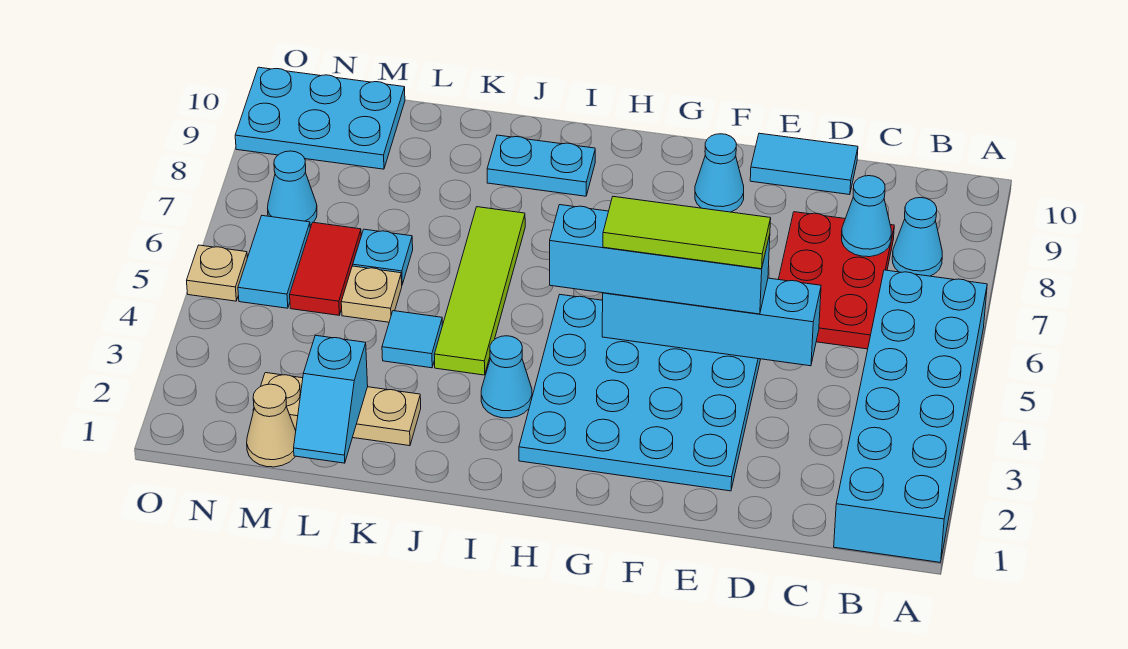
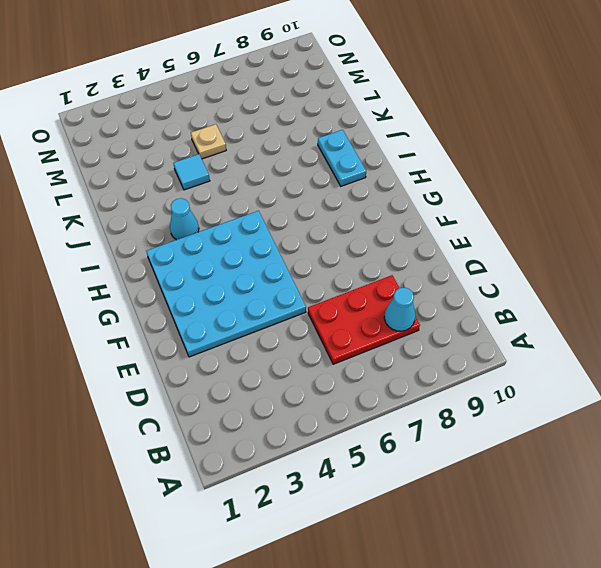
none -> cyan 2x6 brick [834,270,987,562]
none -> cyan 1x1 cone [892,198,942,276]
none -> cyan 1x2 tile [750,133,858,195]

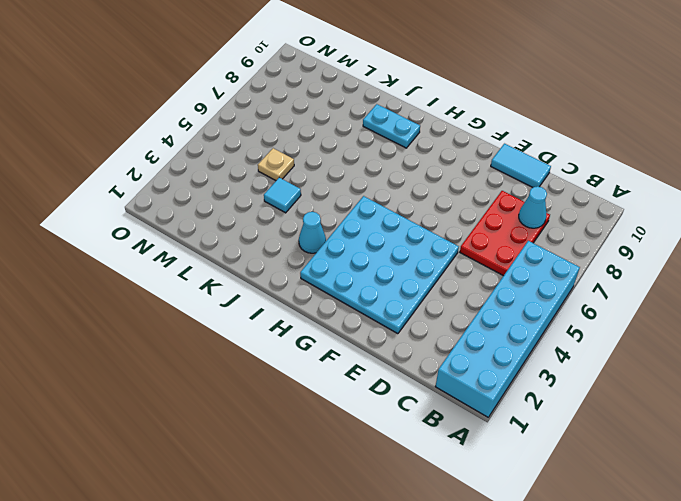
none -> cyan 1x1 cone [892,198,942,276]
none -> cyan 1x1 cone [695,134,744,212]
none -> lime 1x4 tile [434,207,525,375]

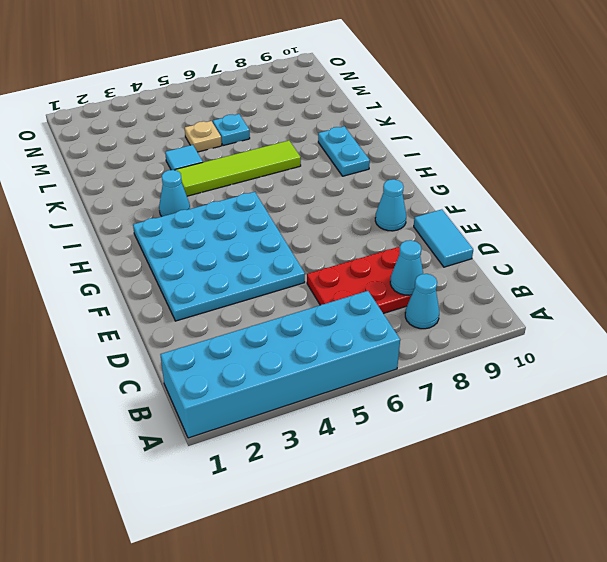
none -> tan 1x3 plate [253,373,421,446]
none -> tan 1x1 cone [247,384,296,467]
none -> red 1x2 tile [290,222,361,315]

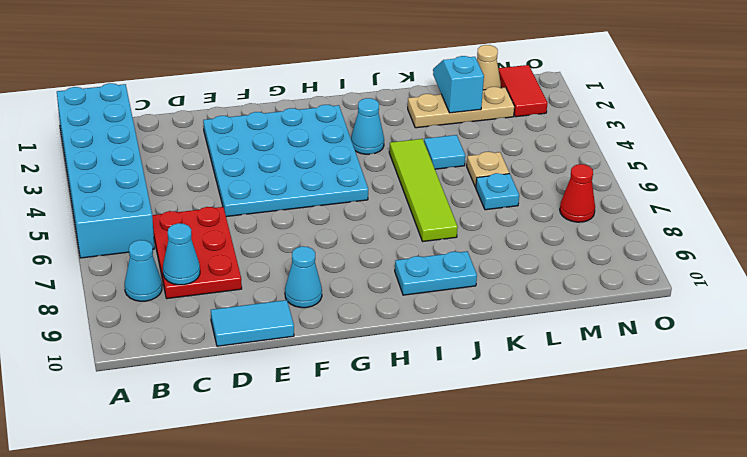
red 1x2 tile [498,65,547,117] -> red 1x2 tile moved to [290,222,361,315]
red 1x1 cone [560,164,595,222] -> cyan 1x1 cone [268,151,317,225]
none -> cyan 2x3 plate [235,67,405,169]
none -> cyan 1x2 tile [238,216,310,308]
none -> tan 1x1 plate [187,245,247,301]

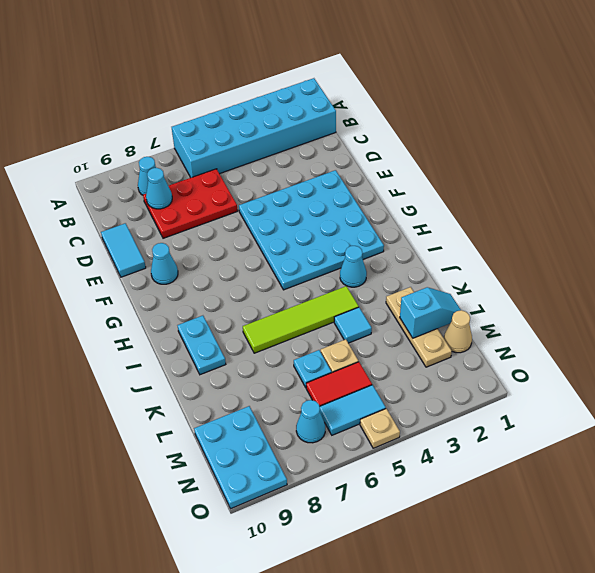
none -> cyan 1x4 brick [602,278,821,366]
none -> cyan 1x4 brick [550,205,770,314]
none -> lime 1x3 tile [603,197,771,269]

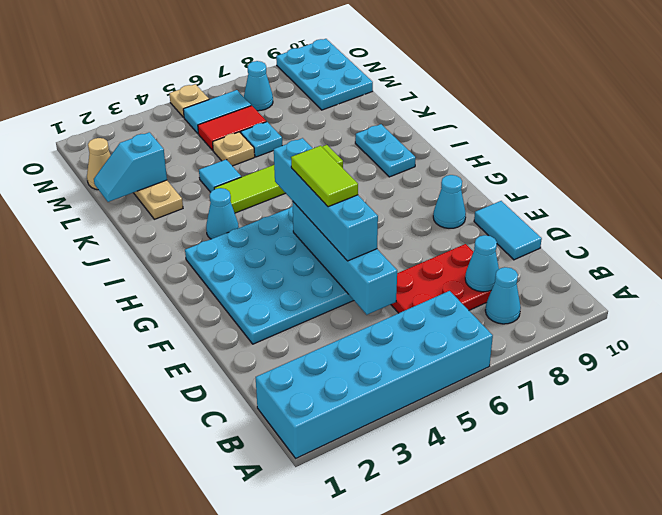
lime 1x2 tile [291,146,358,207] -> lime 1x3 tile [603,197,771,269]

